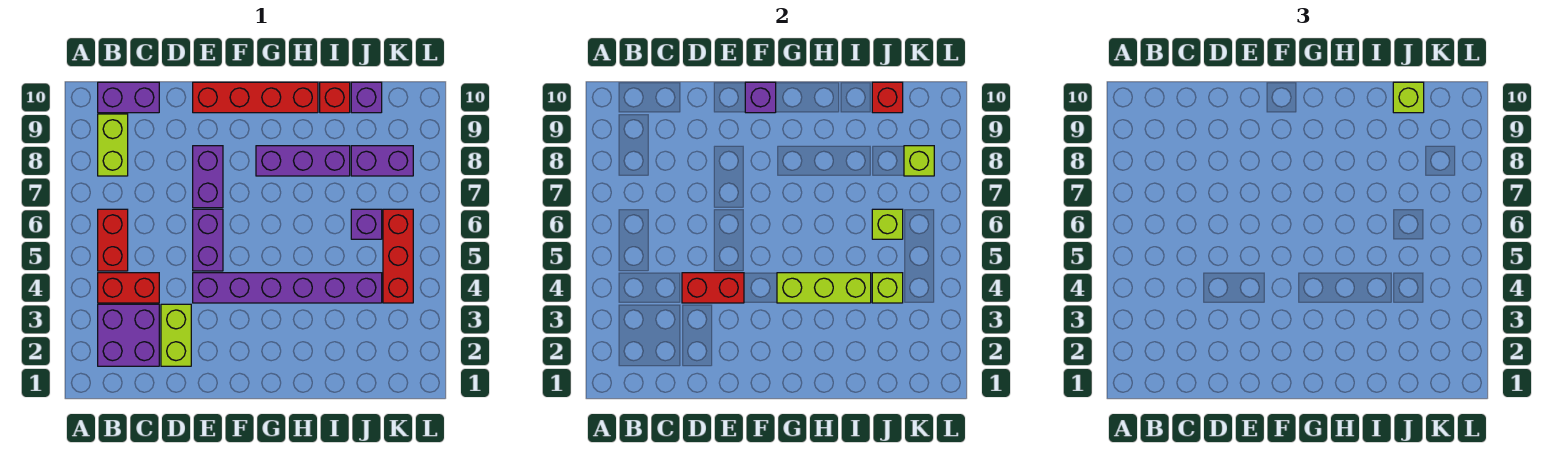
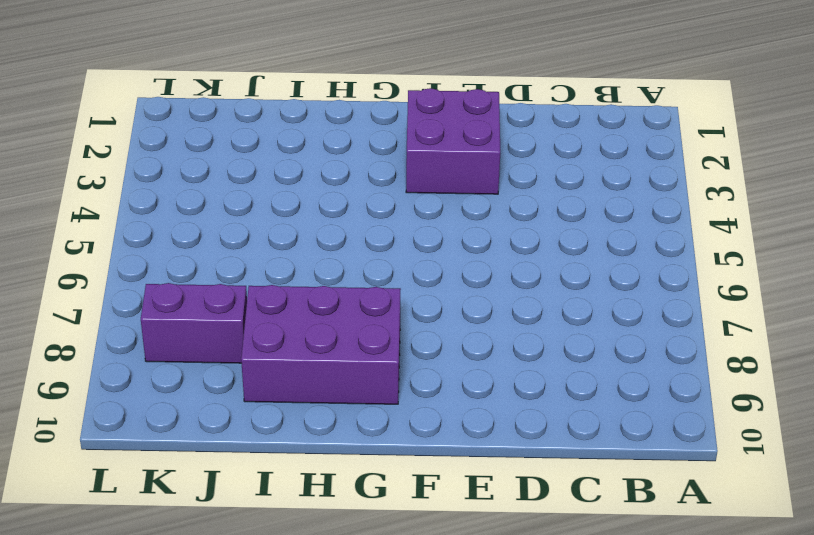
purple 2x2 brick [406,88,500,194] -> purple 2x2 brick moved to [98,304,159,366]
purple 2x3 brick [241,285,401,404] -> purple 1x3 brick [256,146,350,176]
none -> red 1x2 brick [98,273,159,303]
none -> red 1x2 brick [98,209,128,271]
none -> lime 1x2 brick [98,114,128,176]

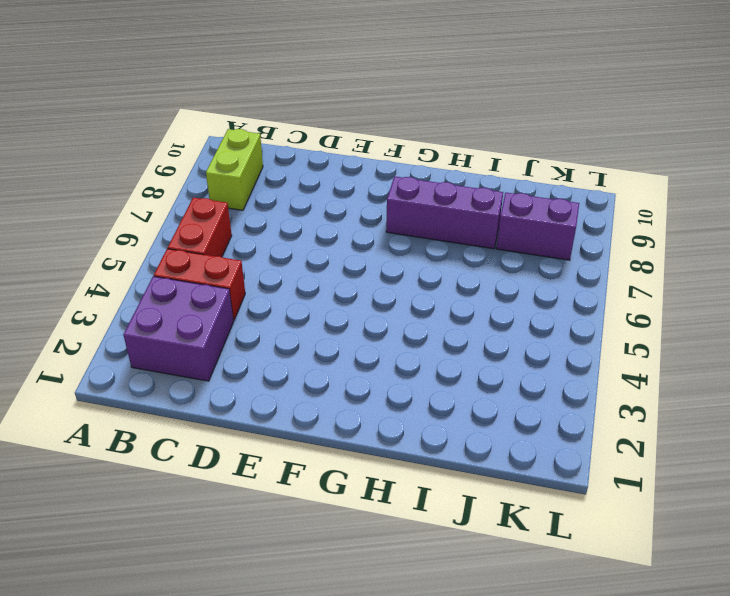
none -> purple 1x2 brick [98,82,159,113]
none -> lime 1x2 brick [161,304,191,366]
none -> purple 1x6 brick [193,273,382,303]

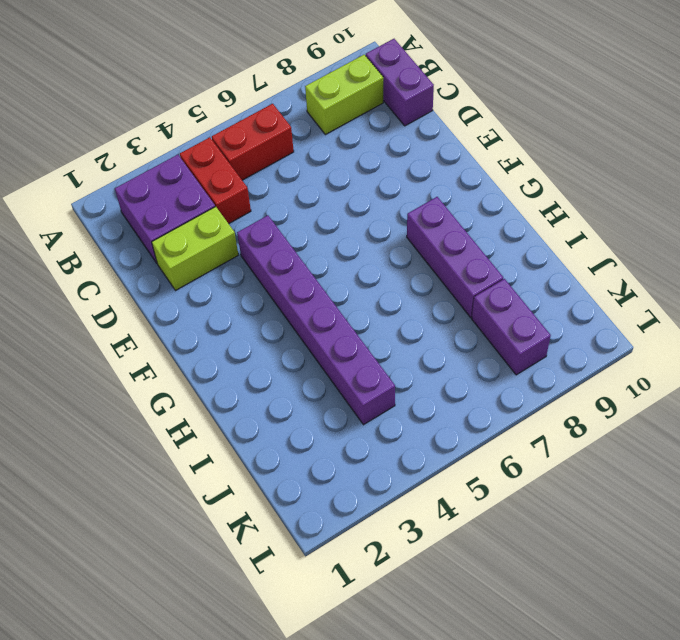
none -> purple 1x2 brick [193,209,223,271]
none -> purple 1x2 brick [193,146,223,208]
none -> red 1x4 brick [193,82,318,113]

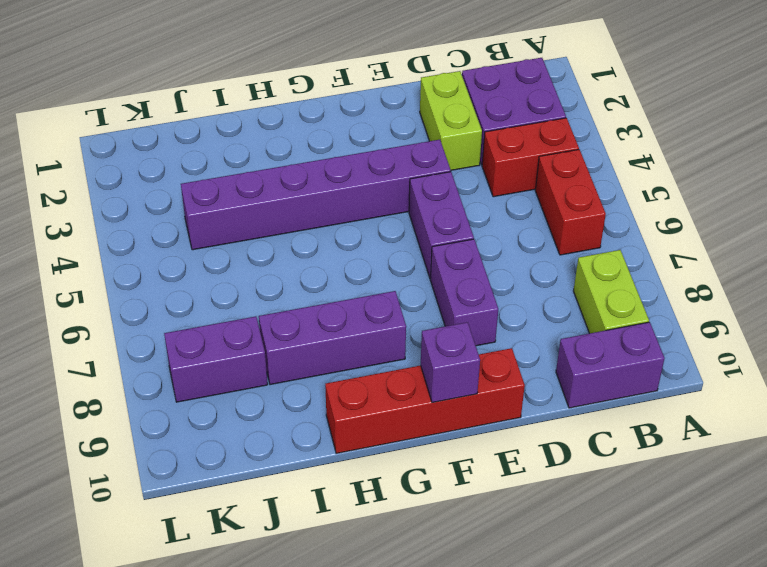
none -> red 1x1 brick [320,82,350,113]
none -> purple 1x1 brick [351,209,382,239]
none -> purple 1x1 brick [351,82,382,113]

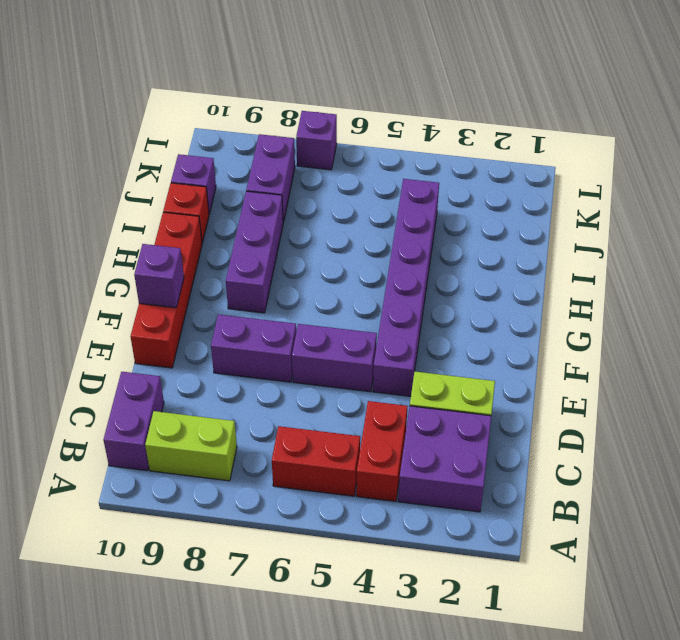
purple 1x1 brick [296,111,337,170] -> purple 1x1 brick moved to [351,209,382,239]
none -> red 1x3 brick [383,209,413,303]
none -> red 1x2 brick [682,273,744,303]
none -> lime 1x3 brick [777,273,871,303]

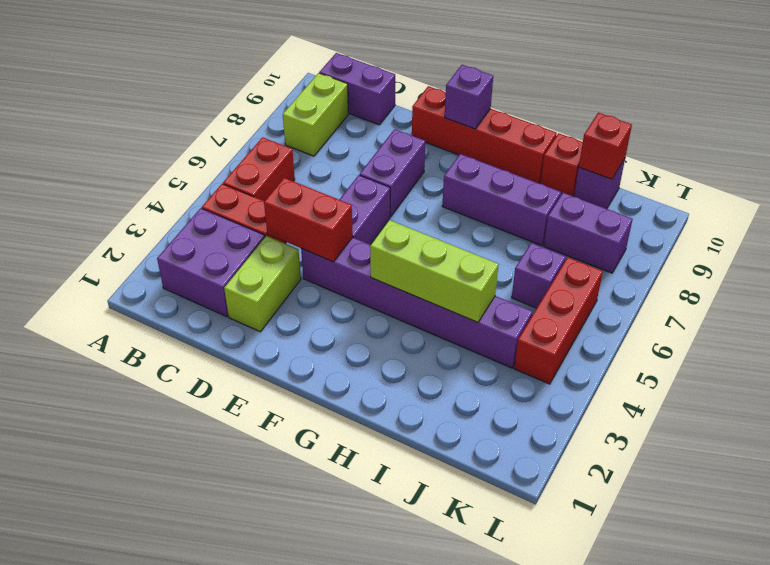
none -> lime 1x1 brick [872,273,903,303]
none -> lime 1x1 brick [872,209,903,239]
none -> lime 1x1 brick [904,146,934,176]

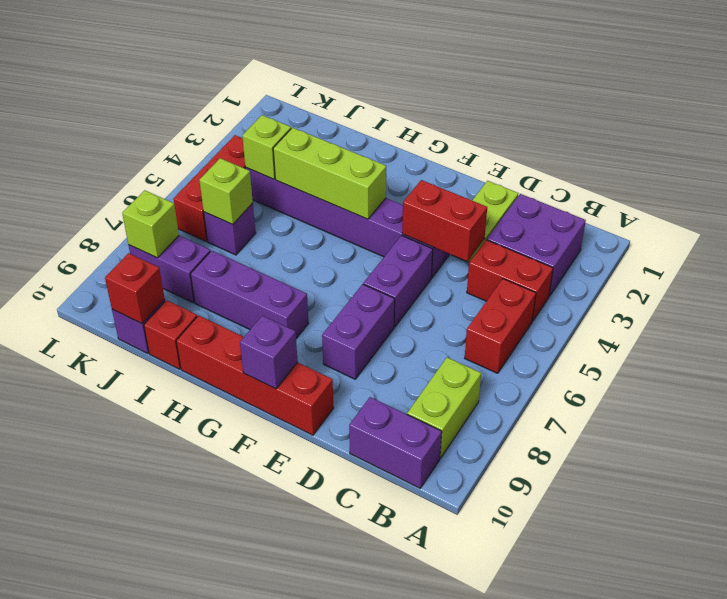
none -> lime 1x1 brick [1393,82,1424,113]

